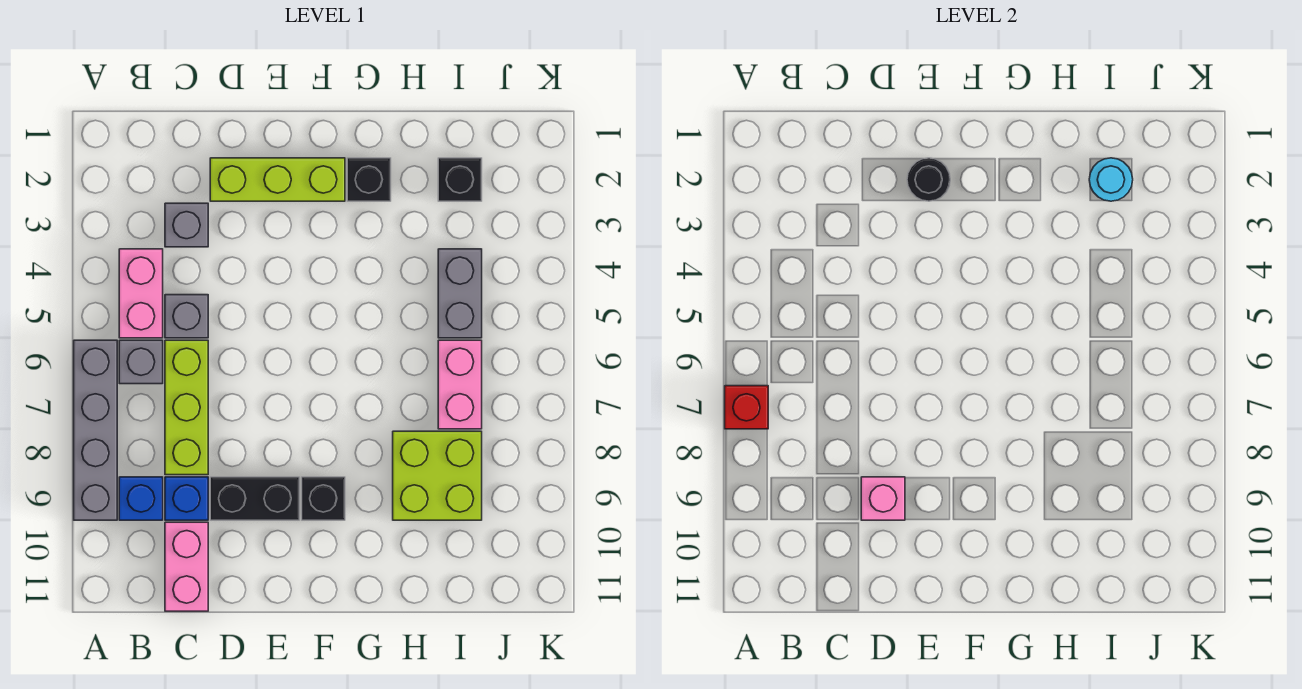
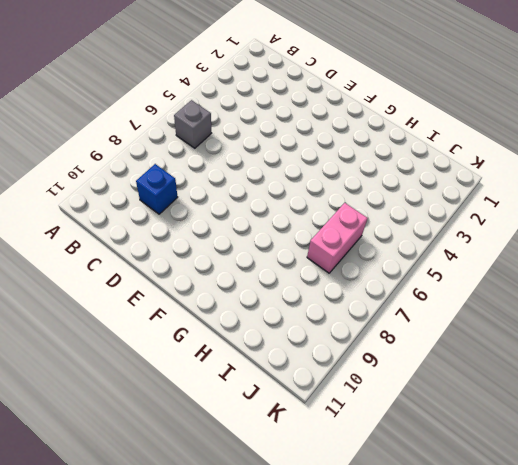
none -> grey 1x4 brick [74,340,117,520]
none -> pink 1x2 brick [119,249,163,338]
none -> blue 1x1 brick [119,477,163,520]

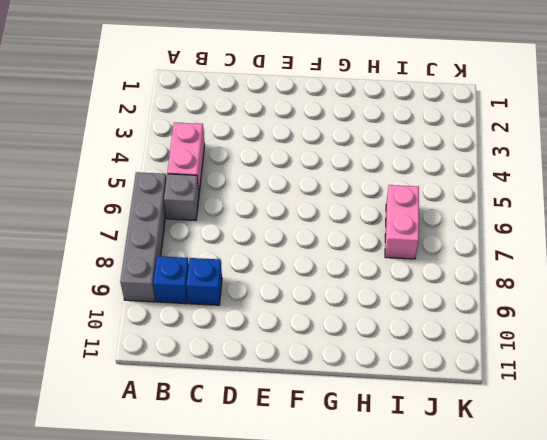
none -> grey 1x1 brick [165,203,208,247]
none -> grey 1x1 brick [165,295,208,338]
none -> lime 1x3 brick [165,340,208,475]

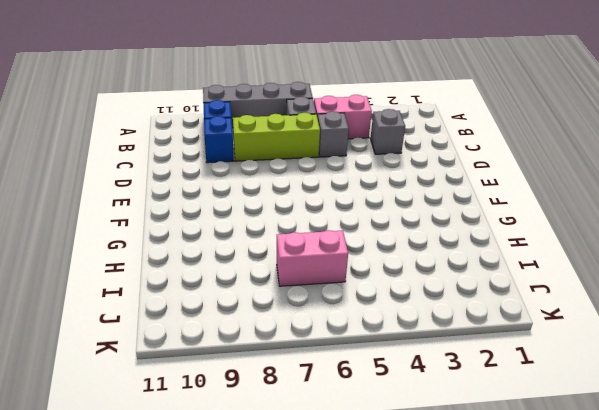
none -> pink 1x2 brick [165,522,208,611]
none -> lime 1x3 brick [210,158,345,201]
none -> black 1x2 brick [210,477,299,520]

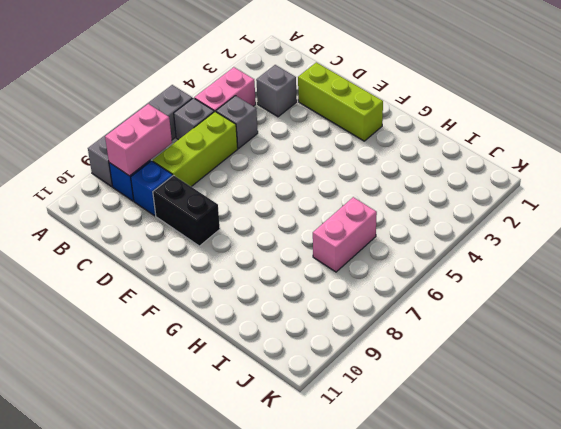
pink 1x2 brick [105,104,172,176] -> pink 1x2 brick moved to [165,522,208,611]
none -> black 1x1 brick [302,477,345,520]
none -> black 1x1 brick [347,158,391,201]
none -> lime 2x2 brick [393,431,482,520]

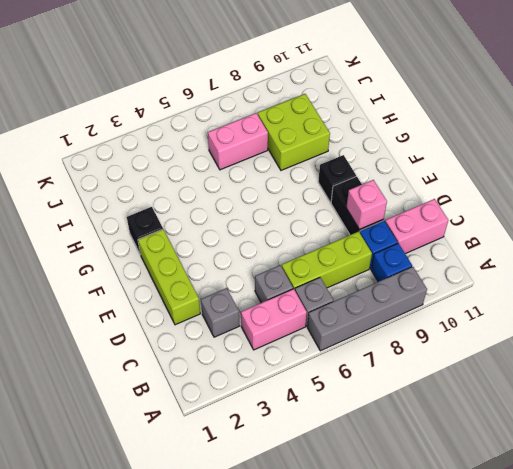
none -> black 1x1 brick [438,158,482,201]
none -> grey 1x2 brick [438,249,482,338]
none -> red 1x1 brick [725,386,768,429]

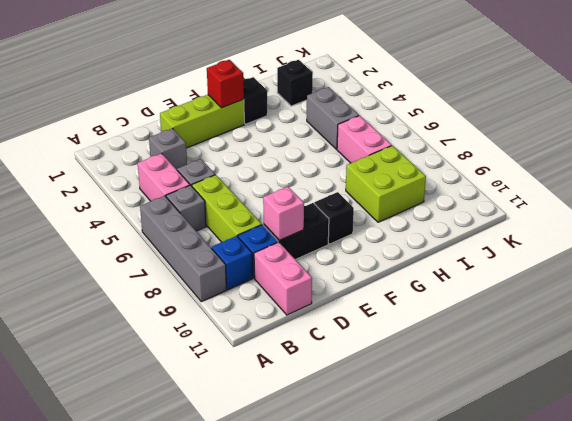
red 1x1 brick [207,60,244,108] -> red 1x1 brick moved to [725,386,768,429]
none -> black 1x1 round brick [907,158,950,201]
none -> cyan 1x1 round brick [1089,158,1133,201]

